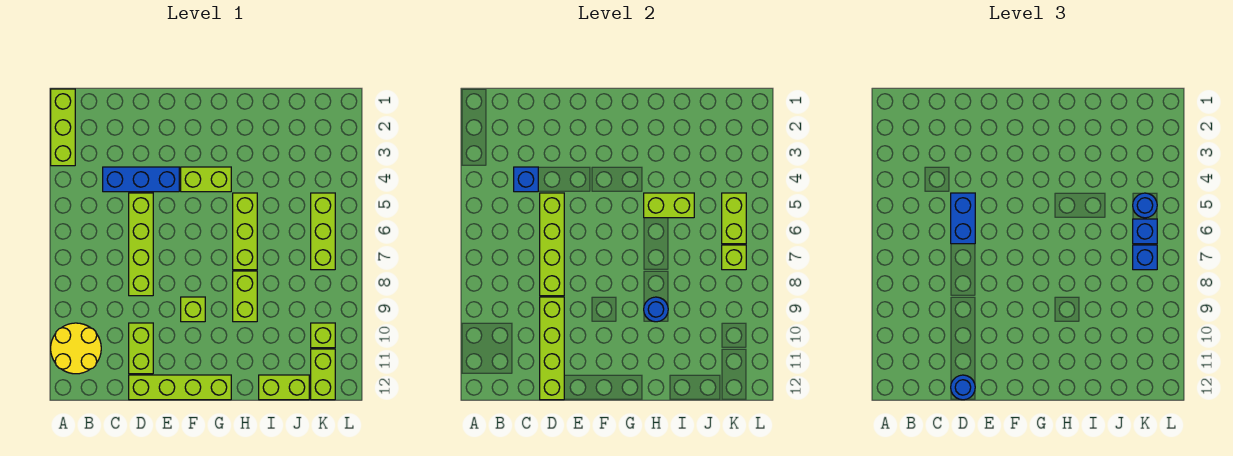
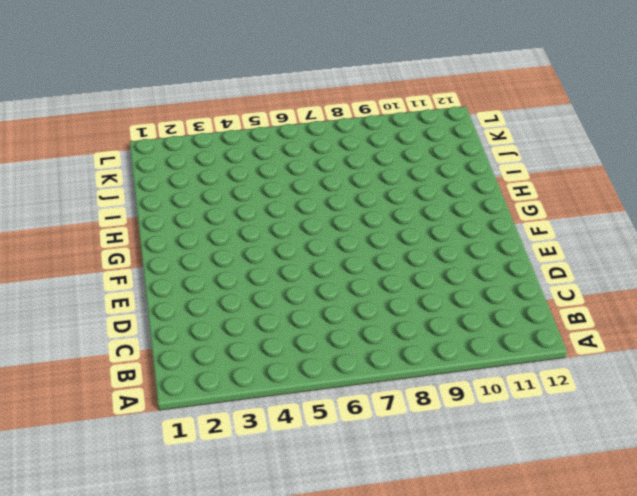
none -> lime 1x3 brick [51,89,75,166]
none -> yellow 2x2 round brick [51,323,101,374]
none -> blue 1x3 brick [103,167,179,192]

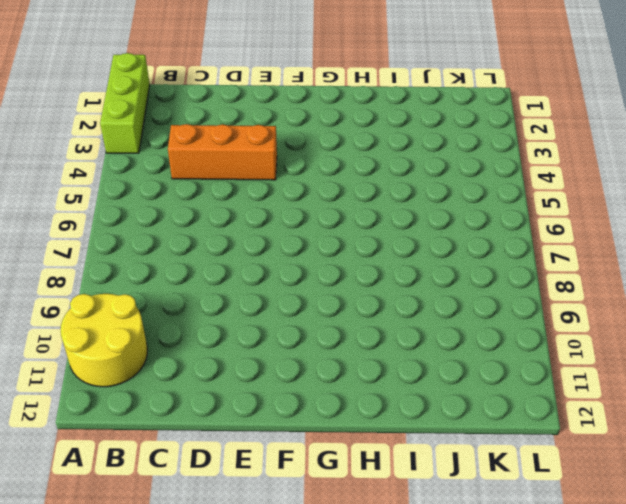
orange 1x3 brick [168,124,277,180] -> blue 1x3 brick [103,167,179,192]
none -> lime 1x4 brick [129,193,153,296]
none -> lime 1x2 brick [129,323,153,374]
none -> lime 1x4 brick [129,375,231,400]

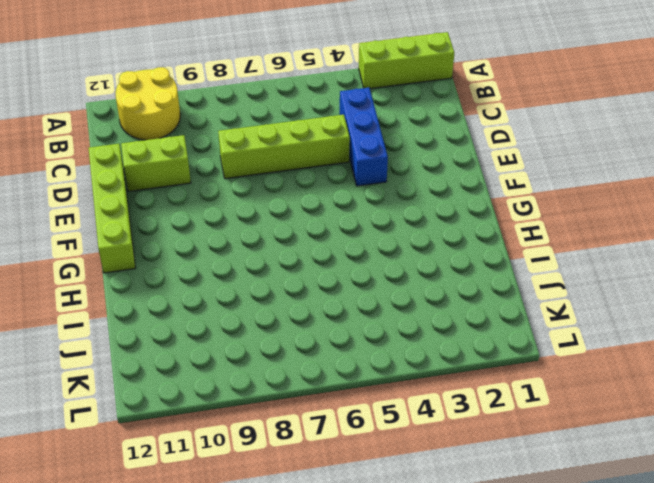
none -> lime 1x2 brick [181,167,231,192]
none -> lime 1x1 brick [181,297,205,322]
none -> lime 1x3 brick [233,193,257,270]

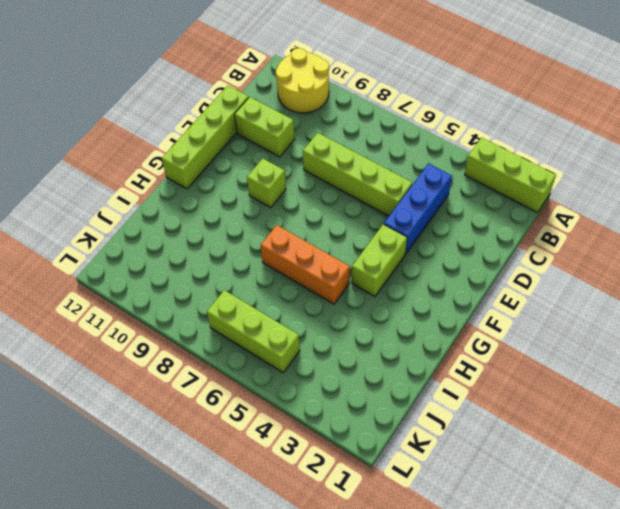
orange 1x3 brick [260,225,350,304] -> lime 1x3 brick [233,193,257,270]
none -> lime 1x2 brick [233,271,257,322]
none -> lime 1x2 brick [259,375,309,400]
none -> lime 1x1 brick [311,323,335,348]

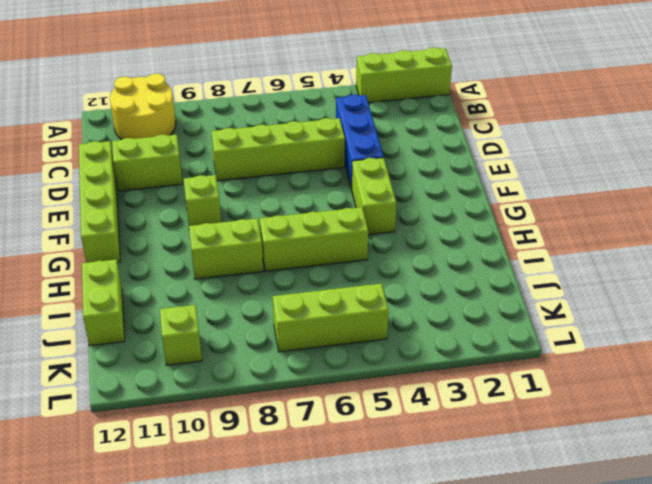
none -> lime 1x2 brick [311,349,335,400]
none -> blue 1x1 brick [514,167,538,192]
none -> lime 1x4 brick [540,193,564,296]

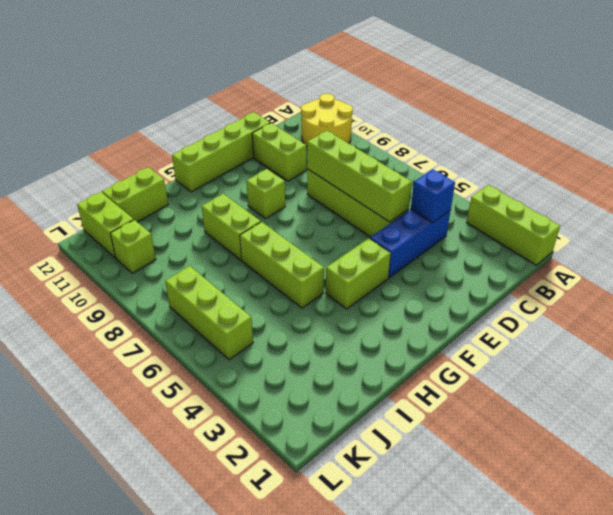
none -> lime 1x4 brick [540,297,564,400]
none -> lime 1x2 brick [644,193,694,218]
none -> blue 1x1 round brick [644,297,668,322]

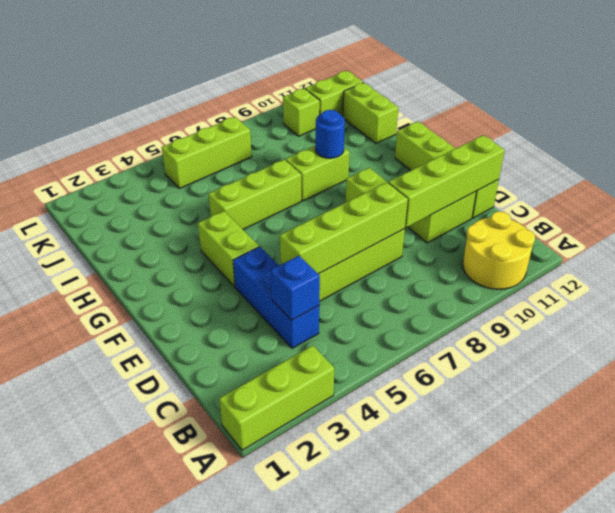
none -> lime 1x2 brick [644,193,694,218]
none -> lime 1x2 brick [722,193,746,244]
none -> lime 1x1 brick [722,245,746,270]

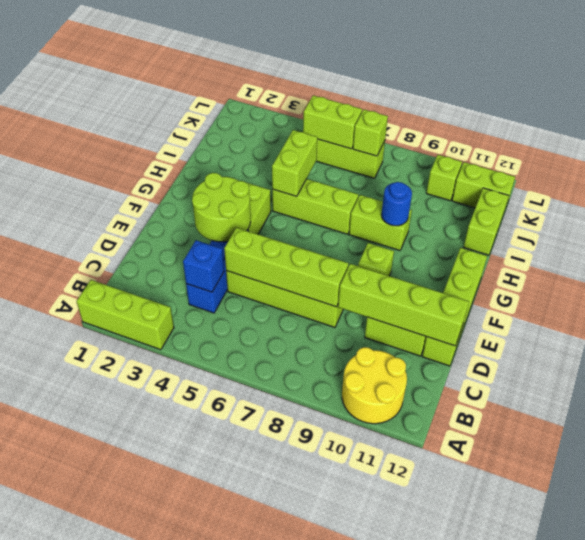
lime 2x2 round brick [192,173,251,242] -> none
none -> blue 1x2 brick [951,193,975,244]
none -> blue 1x1 round brick [951,375,975,400]
none -> blue 1x1 round brick [1133,193,1157,218]

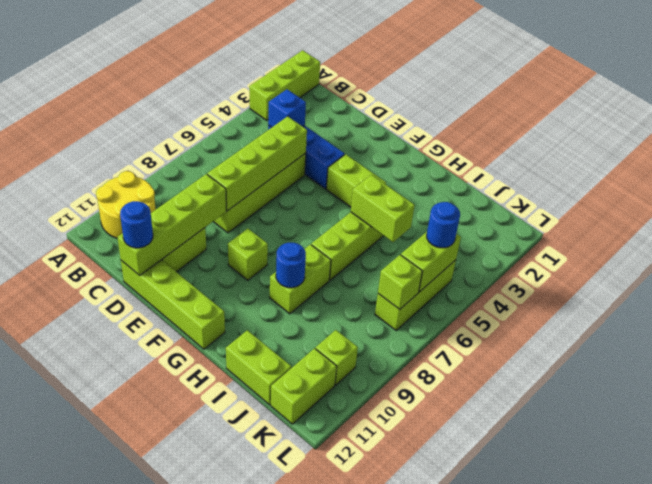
none -> blue 1x2 brick [951,193,975,244]
none -> blue 1x1 brick [1133,219,1157,244]
none -> blue 1x1 brick [1133,245,1157,270]

